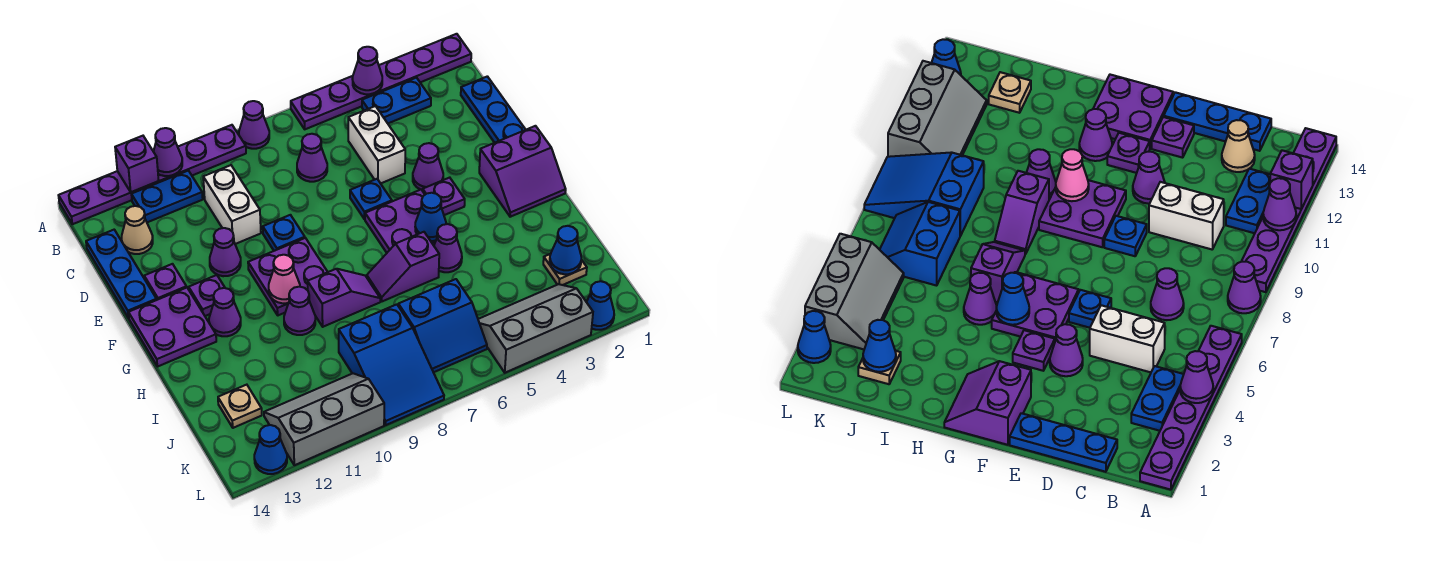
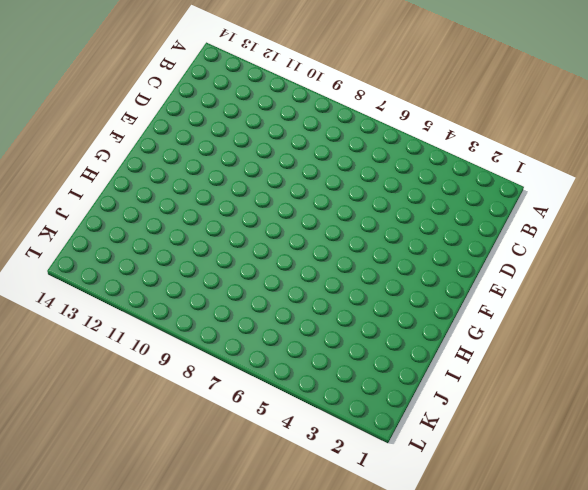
none -> purple 1x6 plate [291,34,471,129]
none -> purple 1x1 cone [239,101,269,149]
none -> purple 1x6 plate [59,125,246,224]
none -> blue 1x2 plate [362,78,431,123]

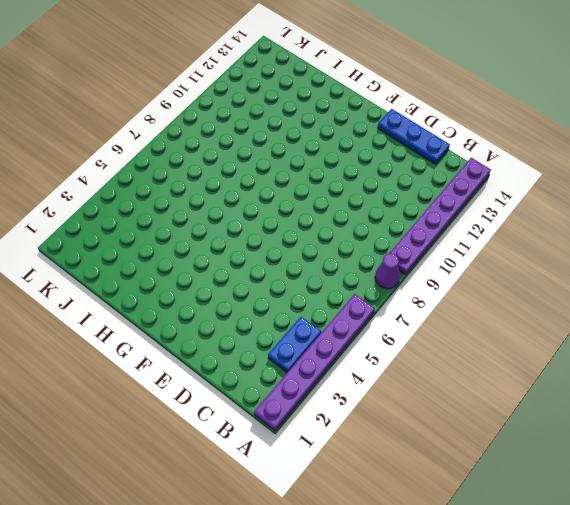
none -> blue 1x2 plate [131,171,203,222]
none -> blue 1x3 plate [461,76,526,143]
none -> white 1x2 brick [348,106,405,183]
none -> purple 1x1 cone [297,134,327,182]

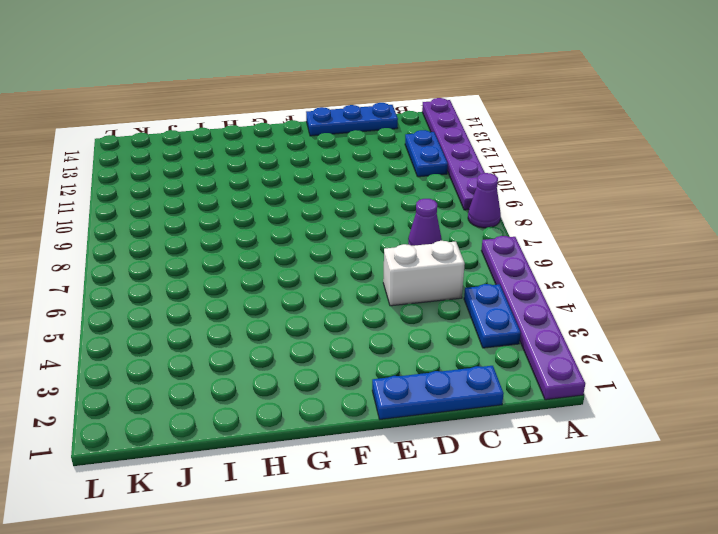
none -> white 1x2 brick [203,165,261,244]
none -> tan 1x1 cone [121,206,153,254]
none -> purple 1x1 cone [413,143,443,190]
none -> blue 1x1 plate [350,179,392,219]

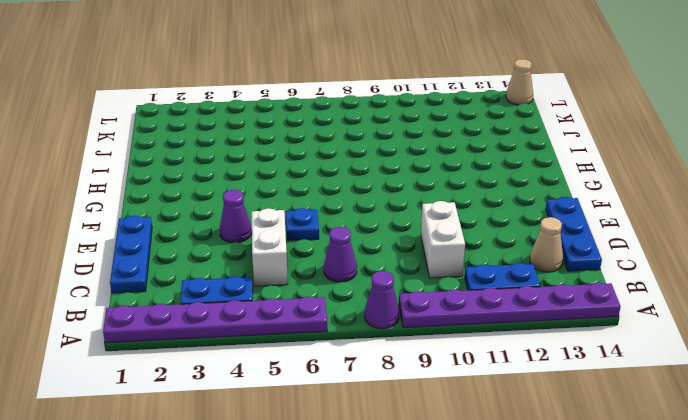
tan 1x1 cone [506,59,533,105] -> none
none -> blue 1x1 plate [263,215,305,251]
none -> purple 1x1 cone [210,228,241,276]
none -> purple 1x1 plate [144,264,187,300]
none -> purple 2x2 slope [479,126,566,217]

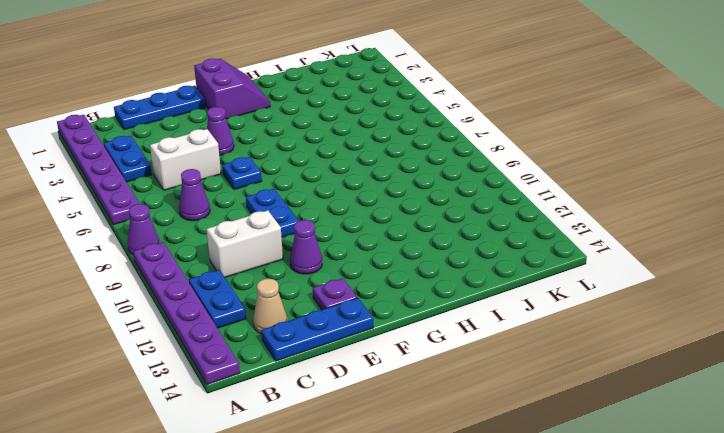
blue 1x2 plate [246,189,299,237] -> blue 1x1 plate [263,215,305,251]
none -> purple 1x1 plate [423,178,465,215]
none -> purple 2x2 plate [365,190,436,253]
none -> purple 2x2 plate [248,238,327,315]
none -> purple 1x1 plate [189,275,225,316]

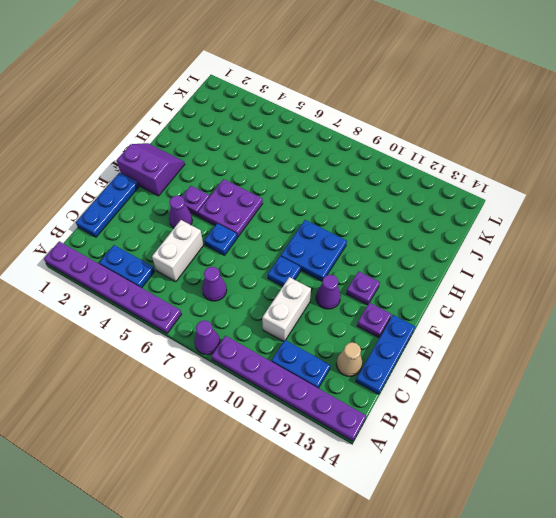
blue 2x2 plate [281,220,347,281] -> purple 2x2 plate [248,238,327,315]
none -> purple 2x2 plate [129,288,216,367]
none -> purple 1x1 cone [209,288,241,336]
none -> purple 1x1 cone [434,224,462,272]
none -> purple 1x2 slope [367,232,439,301]

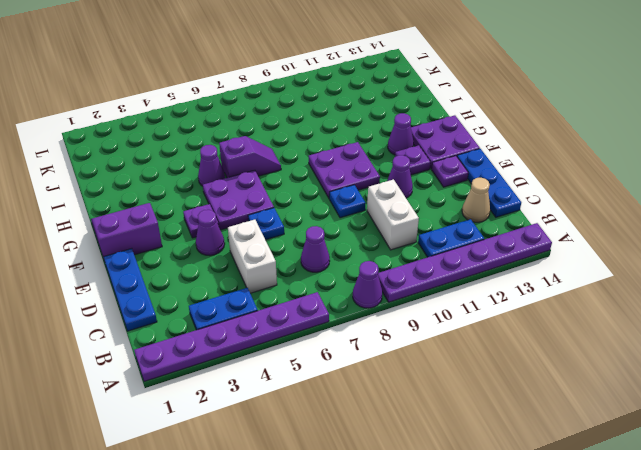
none -> purple 1x2 slope [308,269,380,327]
none -> purple 1x1 cone [284,287,315,335]
none -> tan 1x1 plate [543,254,587,285]
none -> blue 2x2 slope [398,279,487,372]

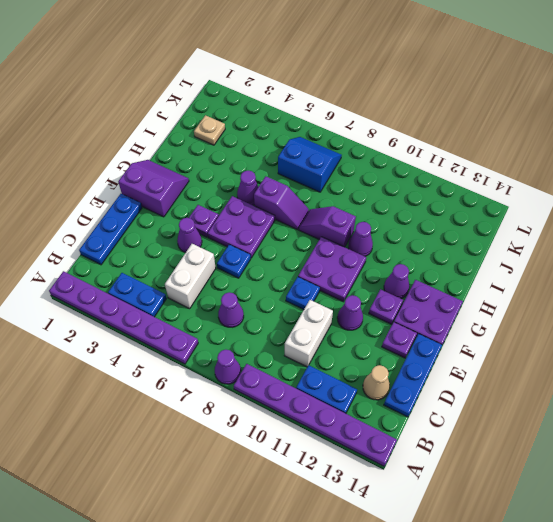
none -> blue 2x3 slope [339,304,444,425]
none -> tan 1x1 plate [218,385,262,428]
none -> grey 2x3 slope [478,284,593,373]
none -> grey 2x3 slope [264,373,384,465]

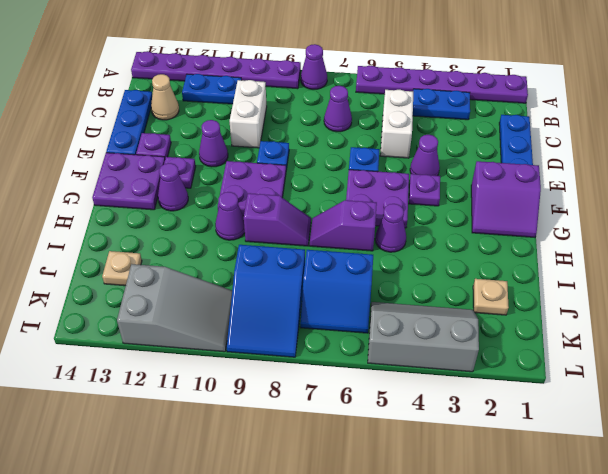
grey 2x3 slope [117,264,232,352] -> grey 2x3 slope turned to [264,373,384,465]
none -> blue 1x1 cone [587,281,614,330]
none -> blue 1x1 cone [254,425,287,474]
none -> purple 1x1 cone [352,47,382,94]
none -> purple 1x1 cone [153,128,182,176]

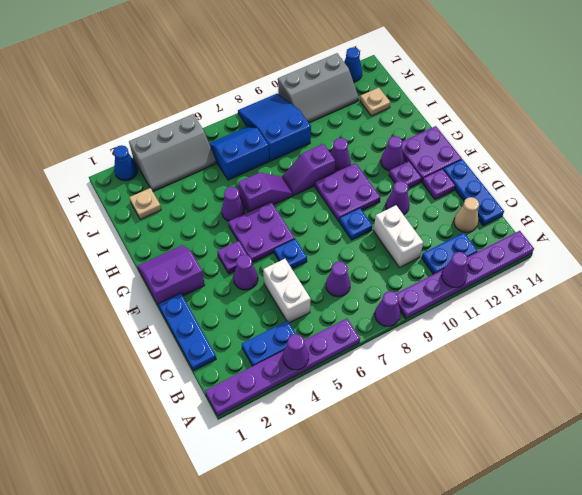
none -> purple 1x1 brick [115,136,159,192]
none -> blue 1x1 cone [415,193,446,241]
none -> pink 1x1 cone [269,255,300,303]
none -> blue 1x1 cone [550,226,581,274]

